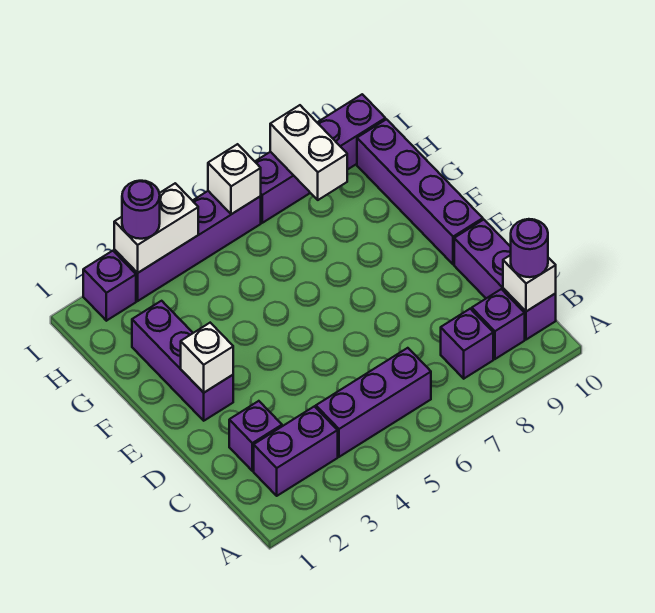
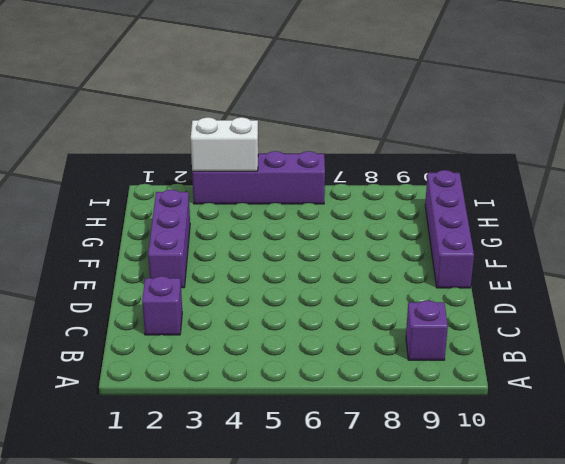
none -> purple 1x2 brick [254,406,338,496]
none -> purple 1x3 brick [316,348,431,457]
none -> purple 1x1 brick [441,309,493,379]

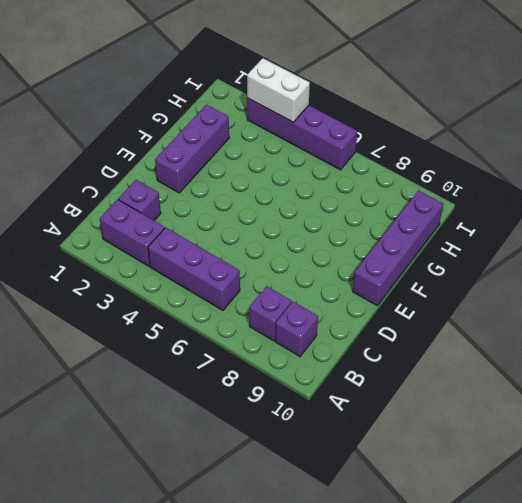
none -> purple 1x3 brick [454,220,556,340]
none -> purple 1x1 brick [83,251,136,321]
none -> purple 1x4 brick [255,94,385,223]

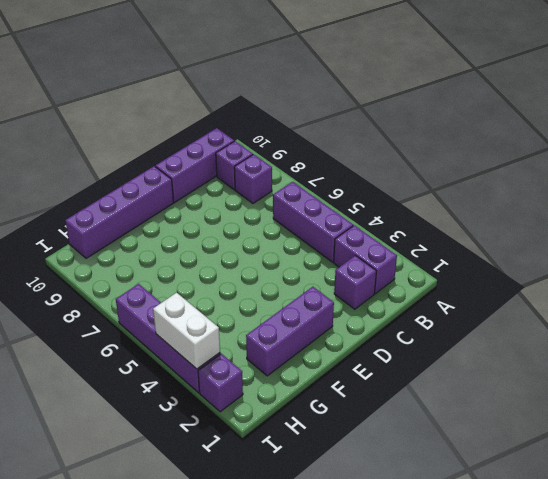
none -> purple 1x4 brick [255,94,385,223]
none -> white 1x1 brick [503,255,556,311]
none -> white 1x1 brick [181,323,233,393]

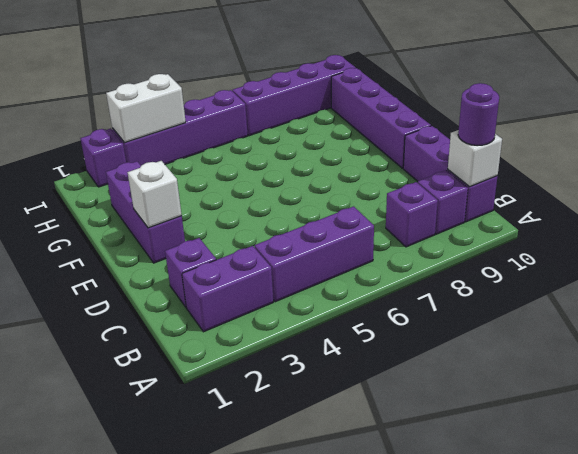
none -> white 1x2 brick [270,105,347,200]
none -> white 1x1 brick [208,144,261,214]
none -> purple 1x1 round brick [122,181,160,239]

